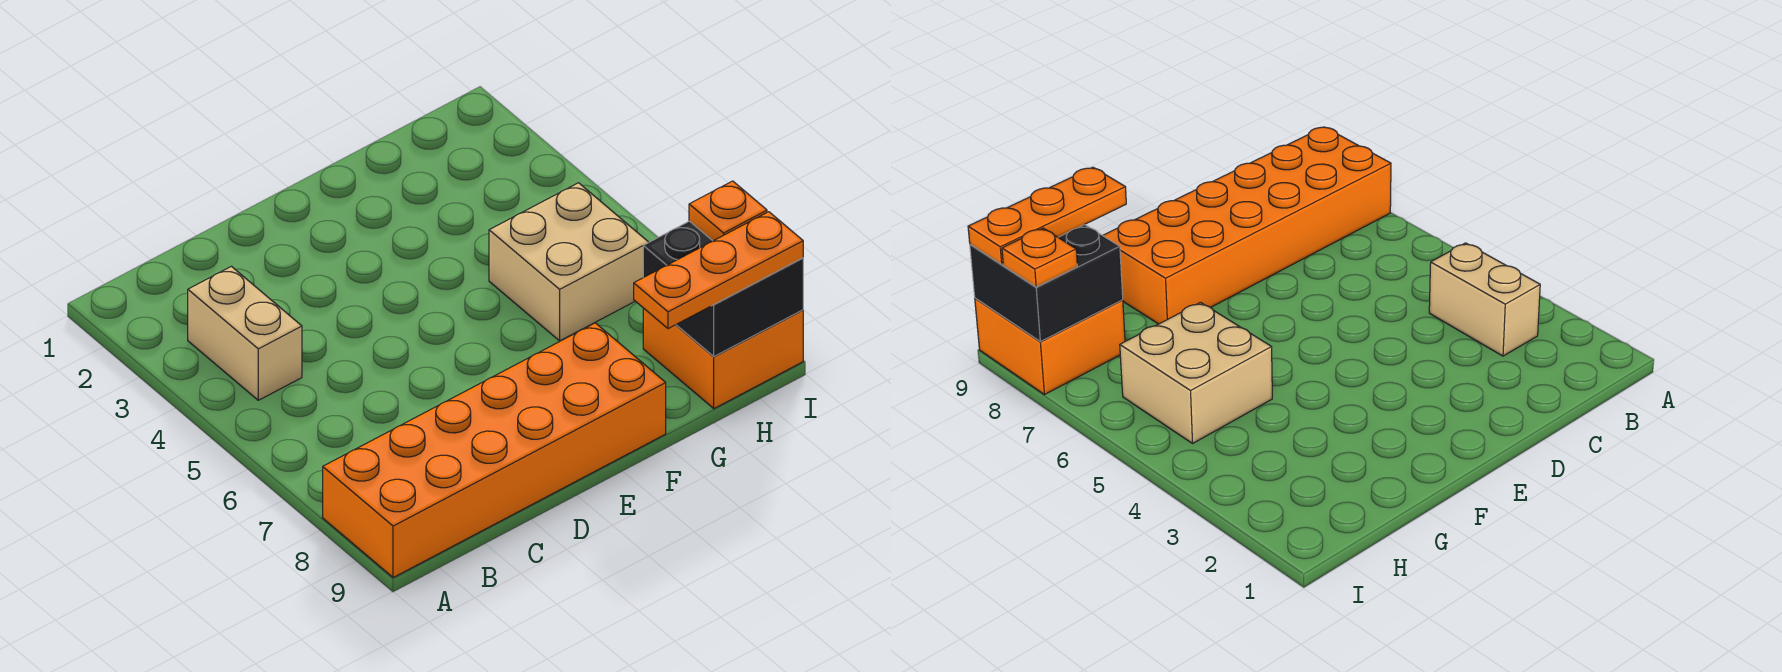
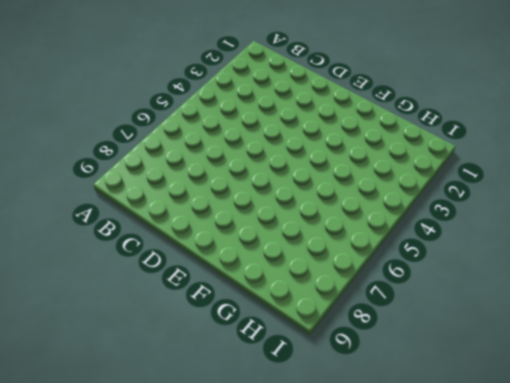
none -> orange 2x6 brick [323,323,666,578]
none -> tan 1x2 brick [188,266,302,400]

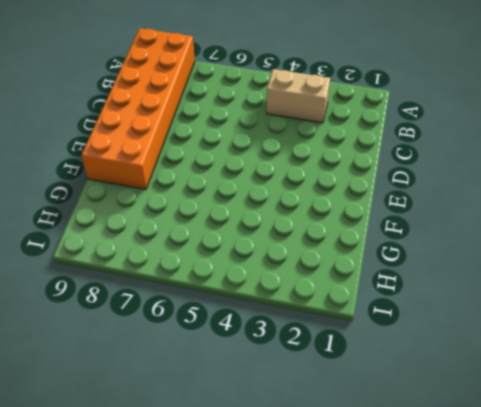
none -> tan 2x2 brick [489,183,649,341]
none -> orange 2x2 brick [643,308,803,409]

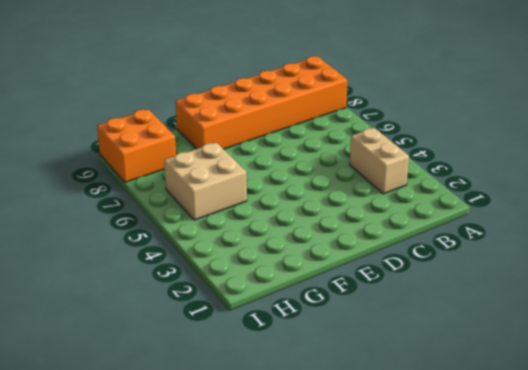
none -> black 2x2 brick [643,221,803,356]
none -> orange 1x3 plate [634,212,803,329]

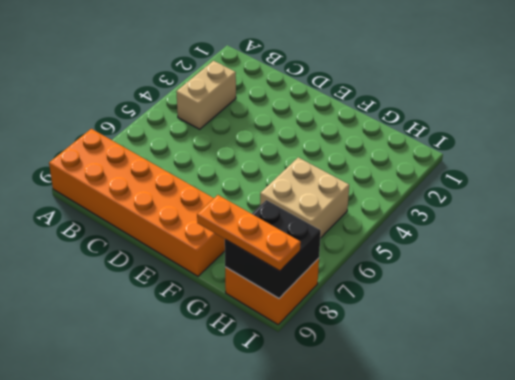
none -> orange 1x1 plate [689,181,767,241]

